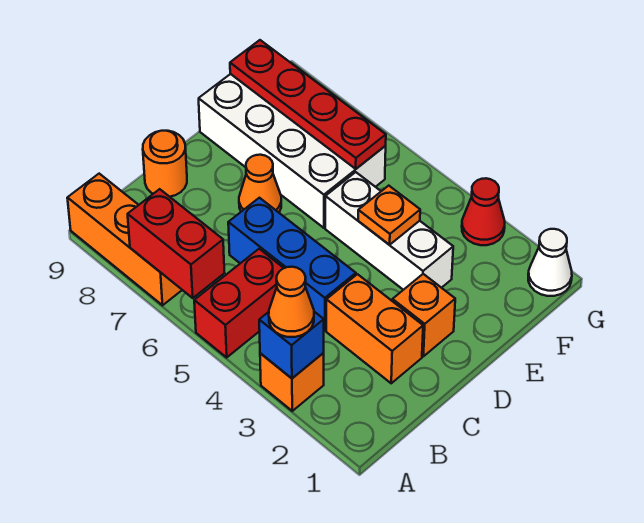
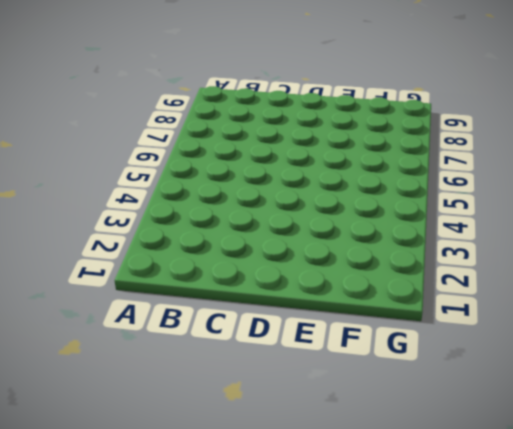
none -> orange 1x1 brick [260,353,324,411]
none -> red 1x2 brick [194,249,284,357]
none -> orange 1x3 brick [67,174,182,305]

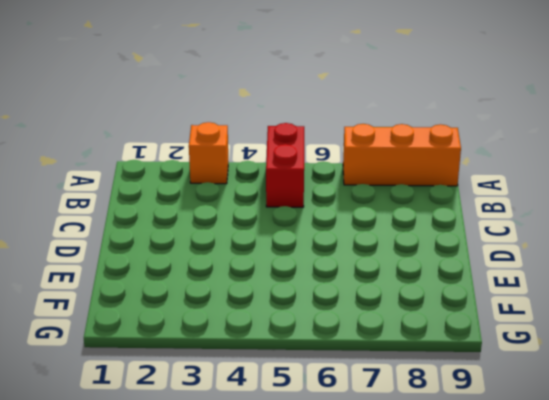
none -> orange 1x2 brick [326,274,423,383]
none -> blue 1x3 brick [228,198,356,330]
none -> orange 1x1 round brick [143,131,187,197]

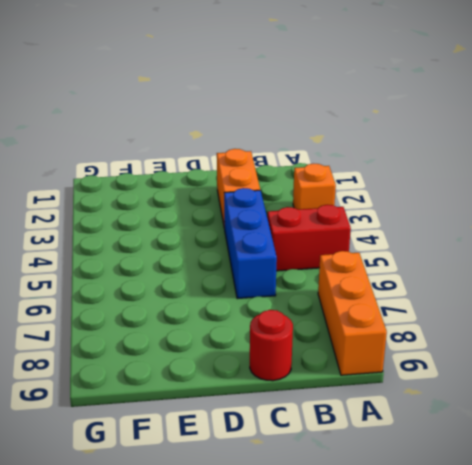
red 1x1 round brick [250,310,293,381] -> orange 1x1 round brick [143,131,187,197]
none -> orange 1x1 brick [392,274,455,356]
none -> orange 1x1 cone [239,155,281,212]
none -> white 1x3 brick [325,172,453,290]

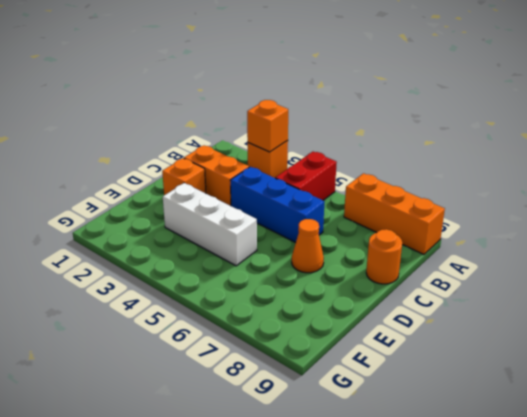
orange 1x1 brick [247,100,288,152] -> blue 1x1 brick [259,312,324,378]
none -> white 2x4 brick [199,74,386,228]
none -> white 1x1 cone [528,229,572,296]
none -> red 1x1 cone [462,178,505,245]

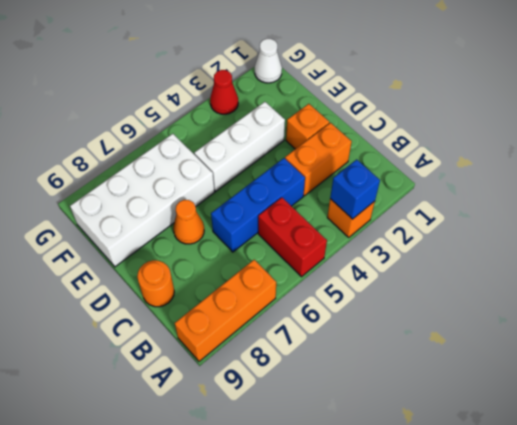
none -> red 1x2 brick [128,189,224,298]
none -> orange 1x1 plate [358,186,420,245]
none -> red 1x4 plate [230,40,386,169]

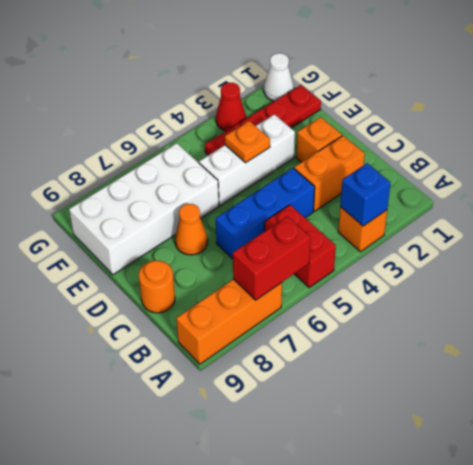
red 1x4 plate [205,85,321,155] -> red 1x4 plate moved to [230,40,386,169]
none -> orange 1x1 cone [269,267,314,337]

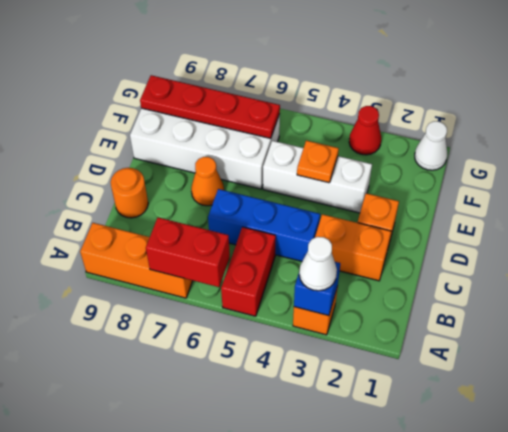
white 1x1 cone [299,237,337,291] -> orange 1x1 cone [269,267,314,337]

